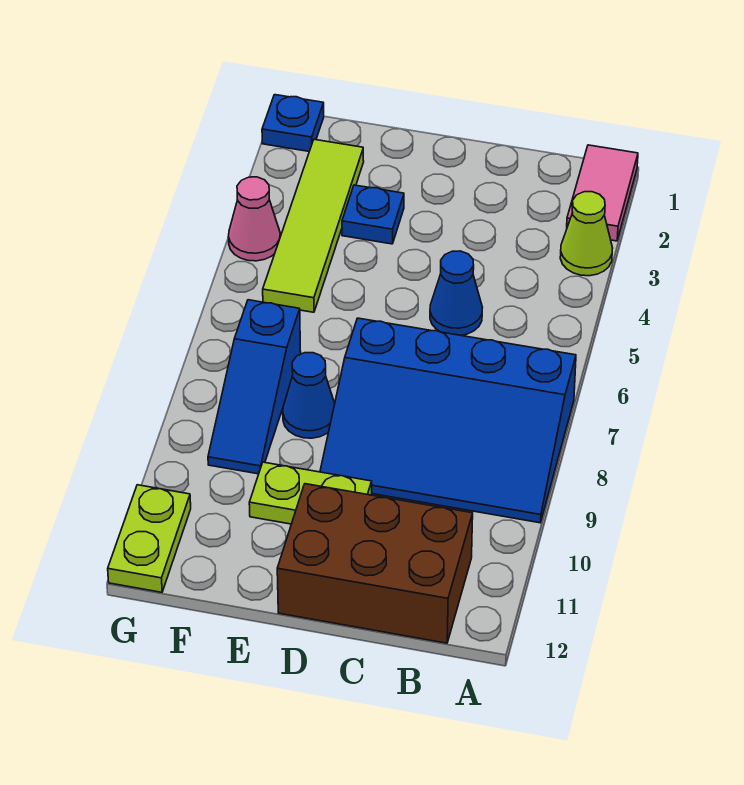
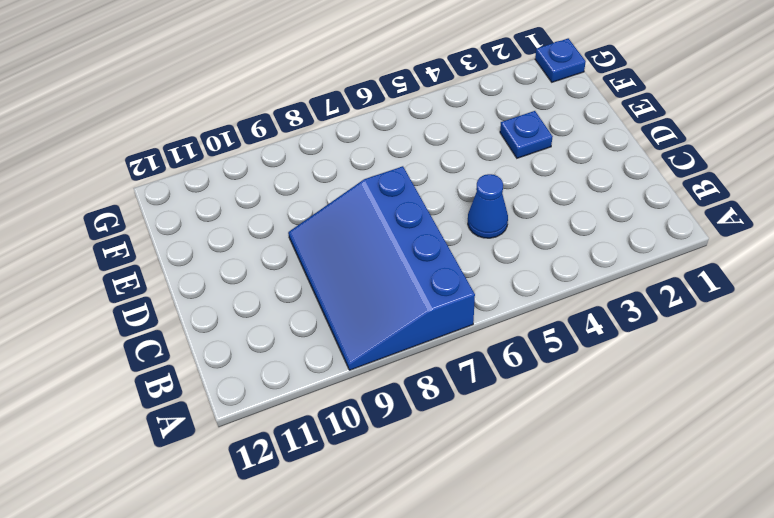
none -> pink 1x2 tile [567,145,638,241]
none -> lime 1x1 cone [560,192,613,276]
none -> brown 2x3 brick [277,484,473,643]

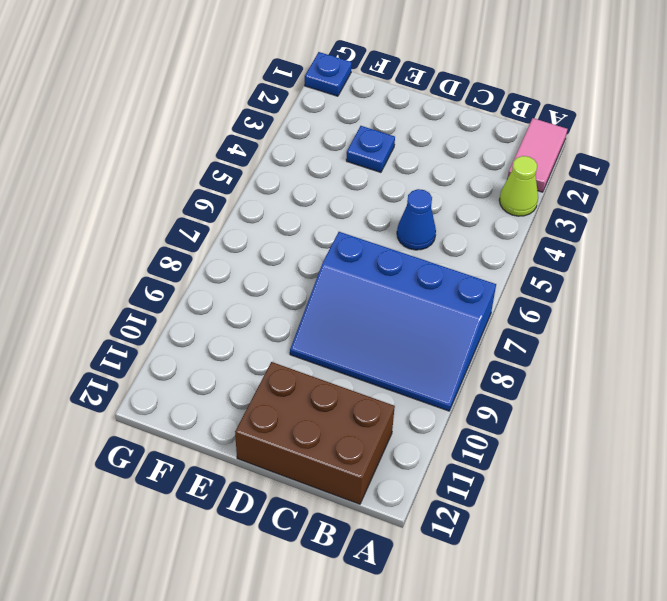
none -> lime 1x2 plate [249,462,372,524]
none -> blue 1x1 cone [283,353,335,438]
none -> lime 1x4 tile [263,139,364,312]

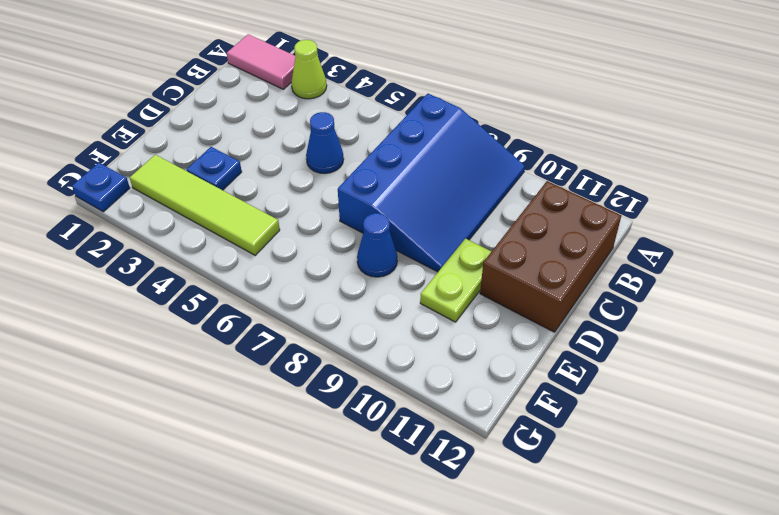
none -> blue 1x3 slope [208,300,301,474]
none -> pink 1x1 cone [228,177,280,261]
none -> lime 1x2 plate [108,485,191,592]

